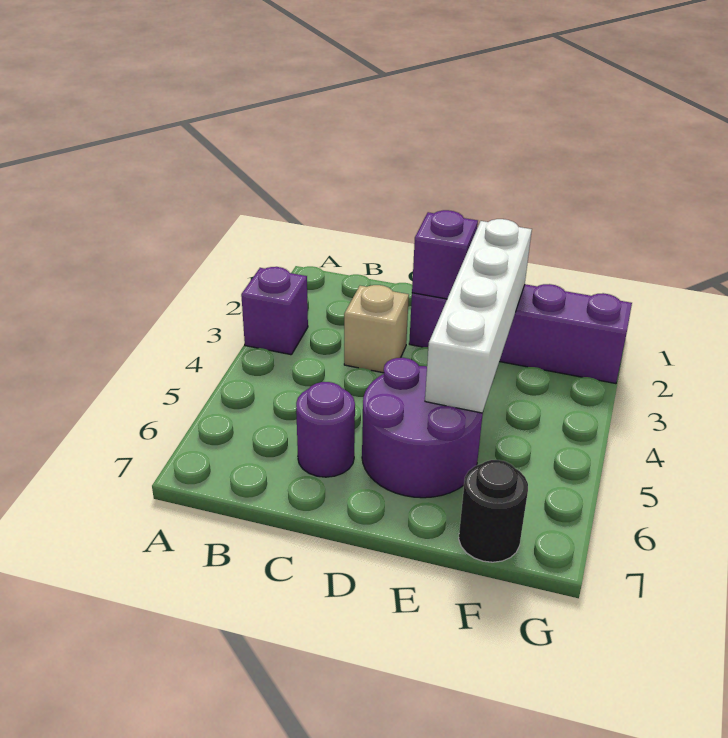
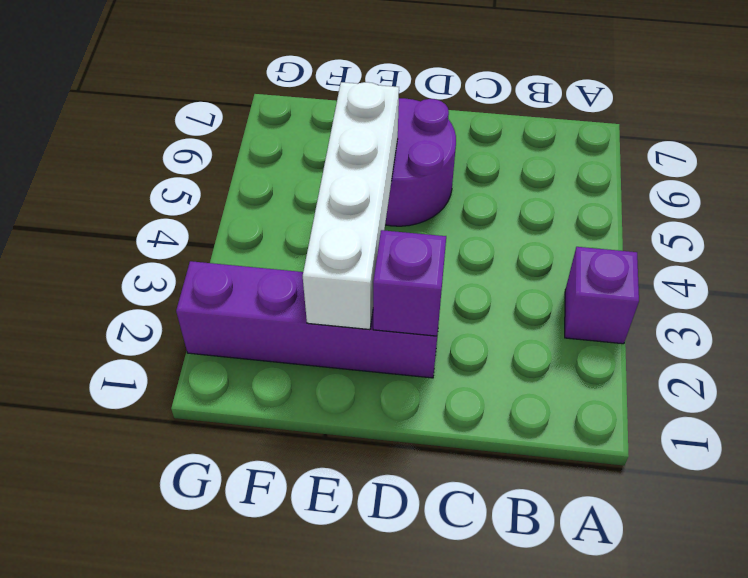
none -> tan 1x1 brick [344,285,409,373]
none -> purple 1x1 round brick [296,382,355,477]

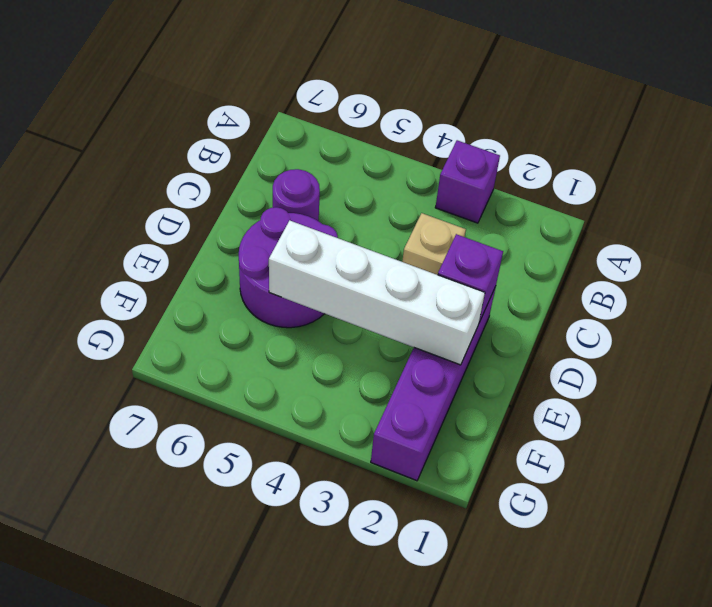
none -> black 1x1 round brick [459,460,528,562]

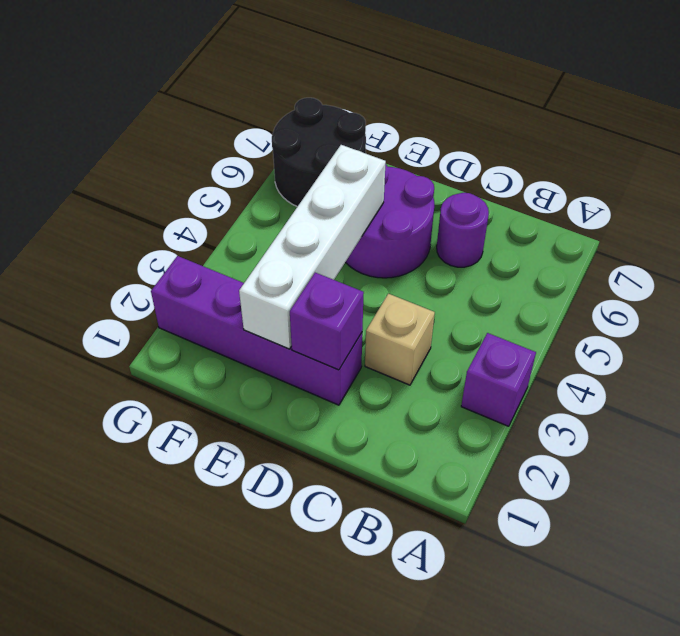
black 2x2 round brick [272,98,366,207] -> black 1x1 round brick [459,460,528,562]

